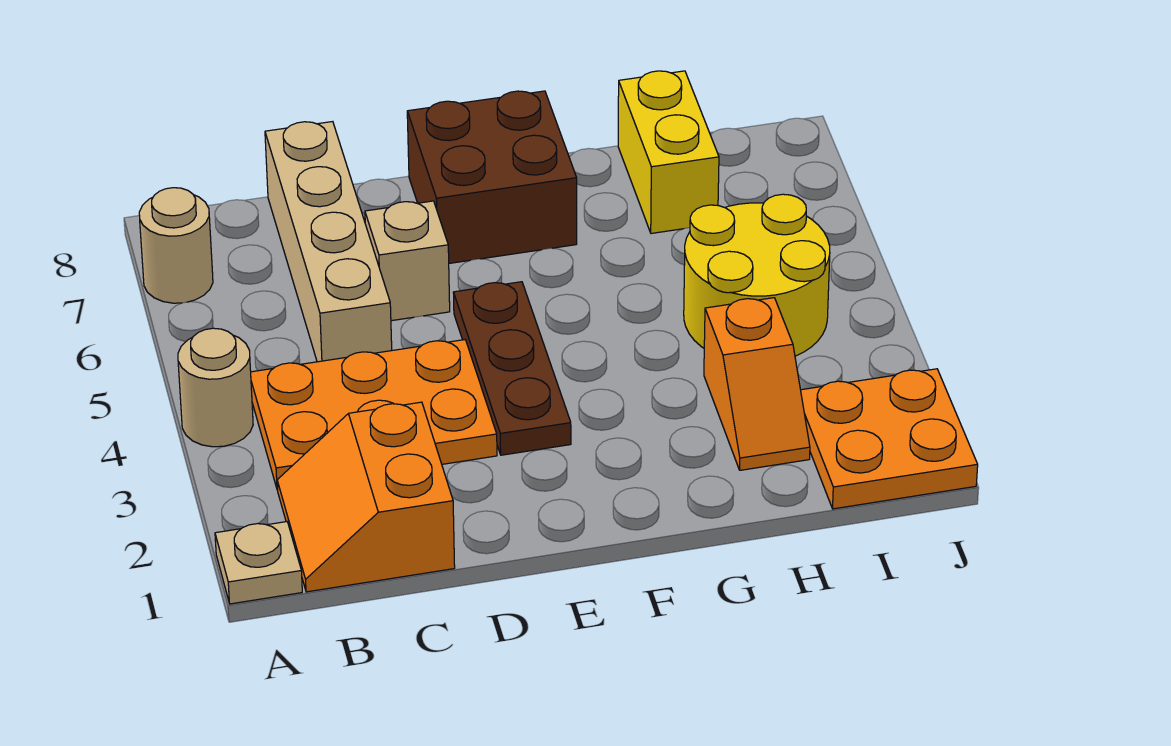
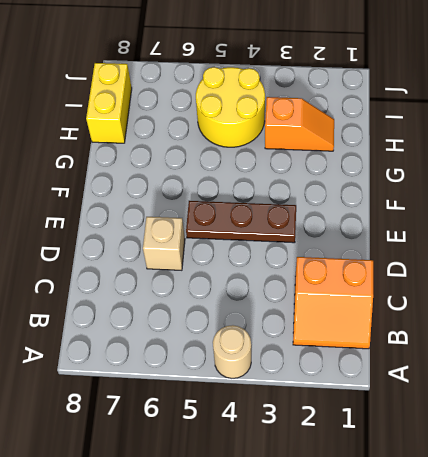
yellow 1x2 brick [86,63,132,143] -> yellow 1x2 brick turned to [618,71,719,233]
none -> tan 1x1 plate [215,522,302,604]
none -> tan 1x1 round brick [139,188,213,303]
none -> orange 2x3 plate [251,340,497,490]

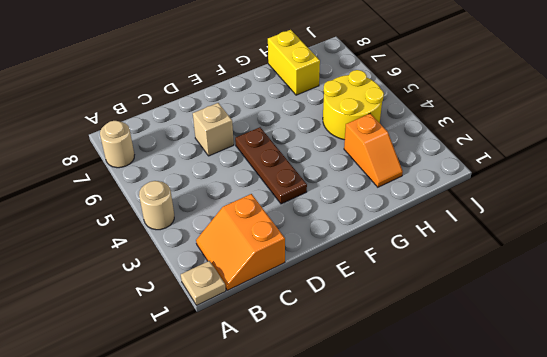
none -> orange 2x3 plate [251,340,497,490]
none -> tan 1x4 brick [265,122,392,362]
none -> brown 2x2 brick [407,91,577,263]

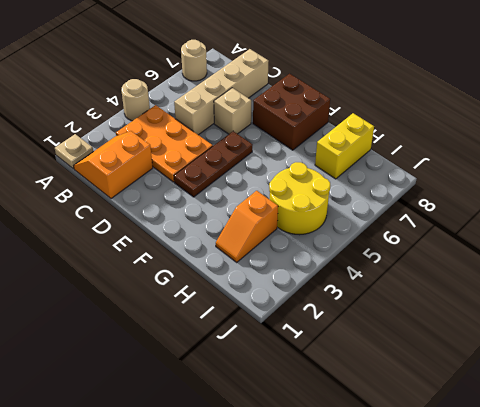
none -> orange 2x2 plate [801,369,978,509]

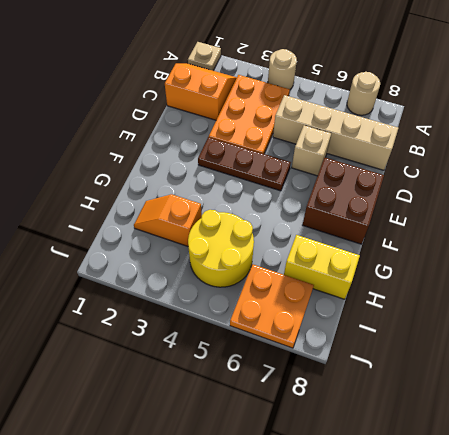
orange 2x2 plate [230,264,314,348] -> orange 2x2 plate moved to [801,369,978,509]

